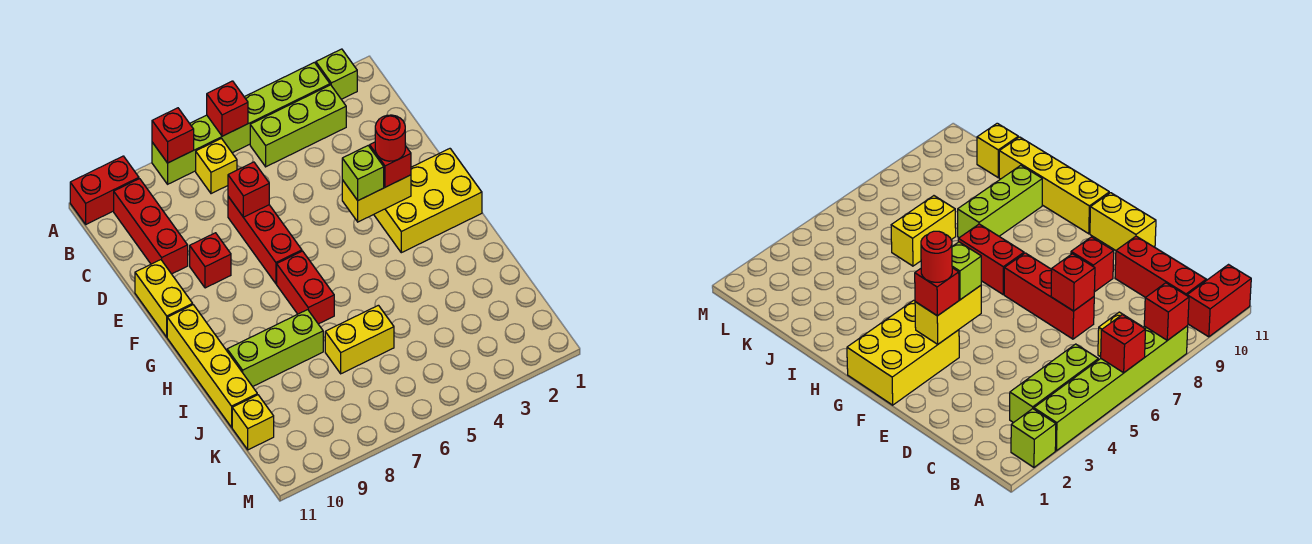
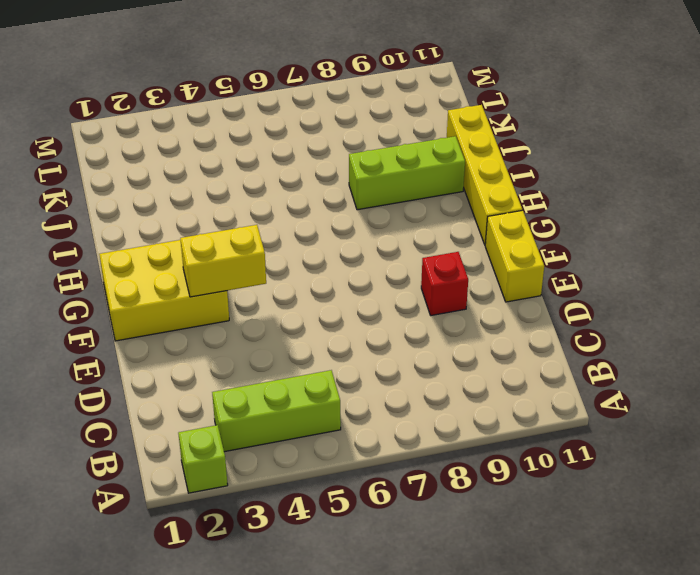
none -> lime 1x6 brick [152,62,330,184]
none -> red 1x2 brick [70,156,139,224]
none -> yellow 1x1 brick [196,139,237,194]

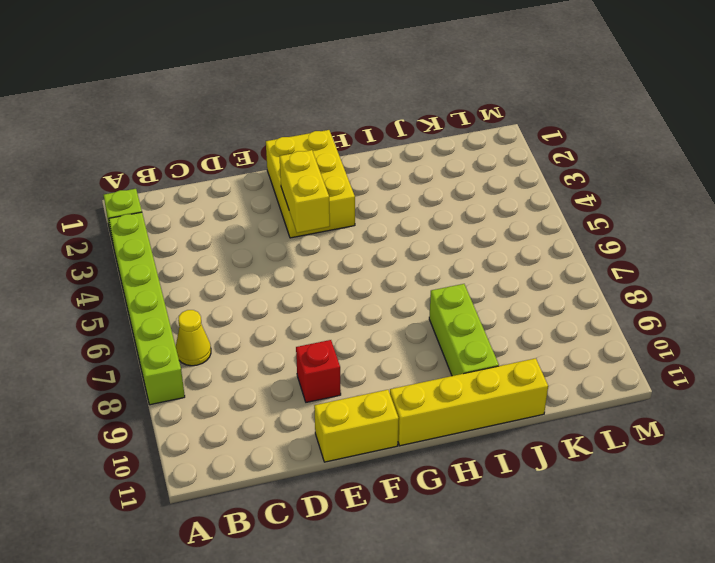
yellow 1x1 cone [176,310,211,366] -> yellow 1x1 brick [196,139,237,194]
none -> red 1x2 brick [70,156,139,224]
none -> lime 1x3 brick [250,85,346,167]
none -> red 1x3 brick [114,179,188,274]

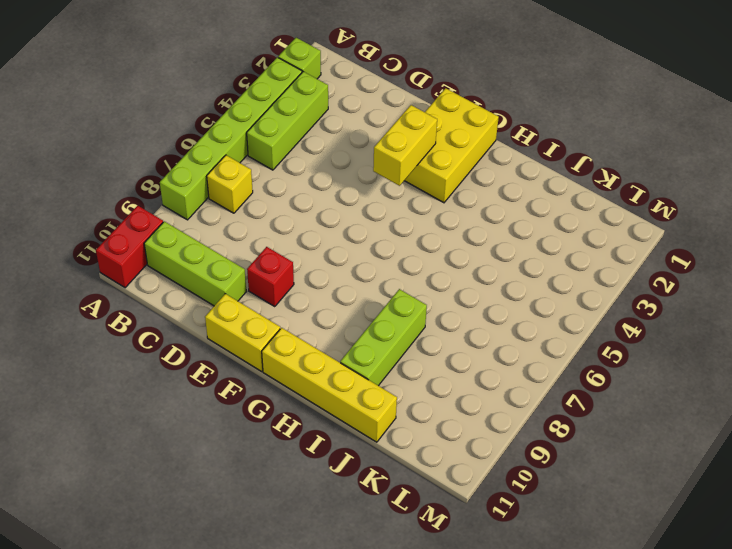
lime 1x3 brick [144,221,246,306] -> red 1x3 brick [114,179,188,274]
none -> red 1x3 brick [228,197,302,284]
none -> red 1x2 brick [277,251,334,324]
none -> yellow 1x2 brick [325,305,394,374]

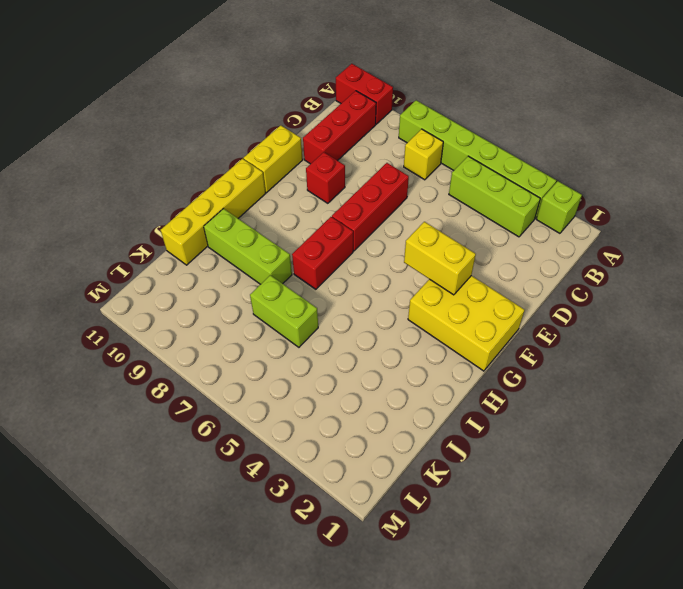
lime 1x2 brick [250,275,318,347] -> yellow 1x2 brick [325,305,394,374]
none -> yellow 1x1 brick [232,395,274,450]
none -> red 1x1 brick [207,81,248,136]
none -> red 1x1 brick [152,108,194,163]

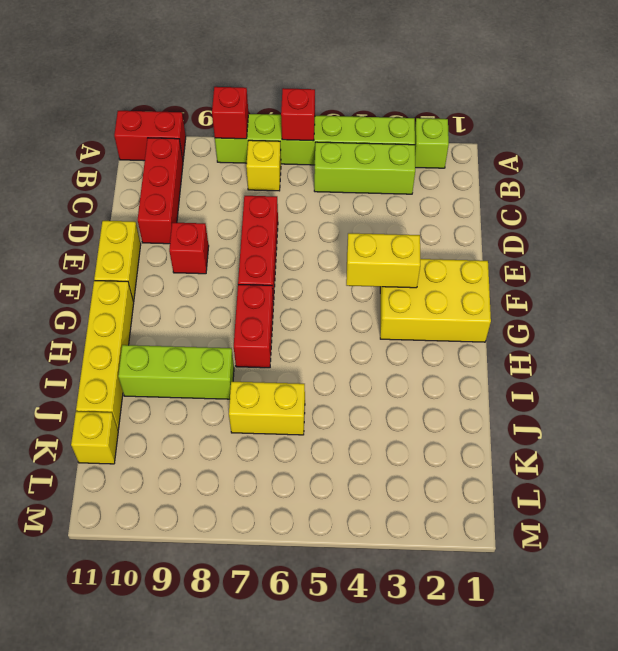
none -> red 1x1 brick [228,162,269,217]
none -> red 1x1 brick [370,142,411,187]
none -> lime 1x1 brick [342,146,384,200]

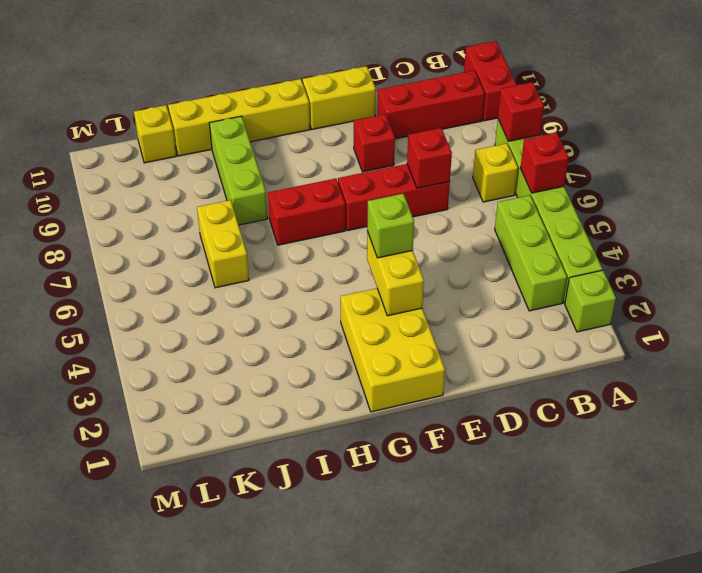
none -> red 1x1 brick [370,142,411,187]
none -> red 1x1 round brick [375,115,405,161]

